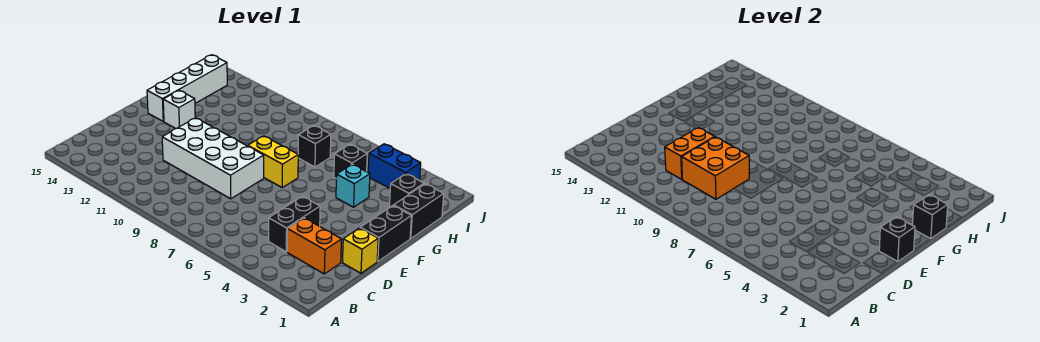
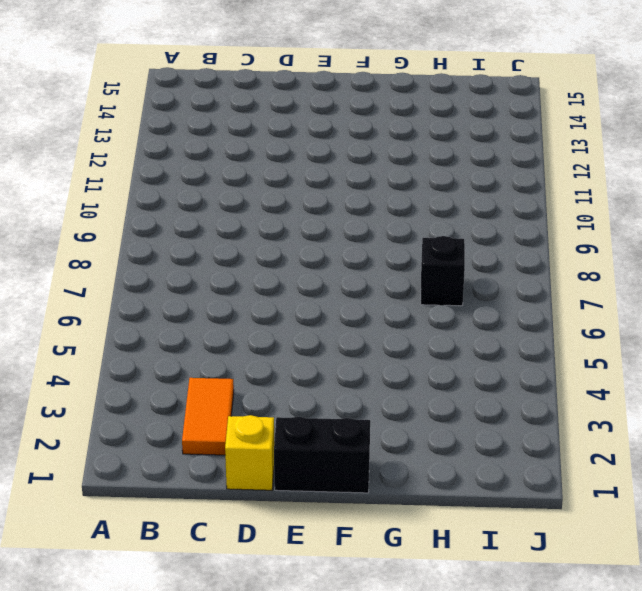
orange 1x2 tile [182,378,234,455] -> orange 1x2 brick [287,218,342,274]
none -> black 1x2 brick [269,196,320,252]
none -> white 2x4 brick [162,118,264,199]
none -> yellow 1x2 brick [248,136,298,188]

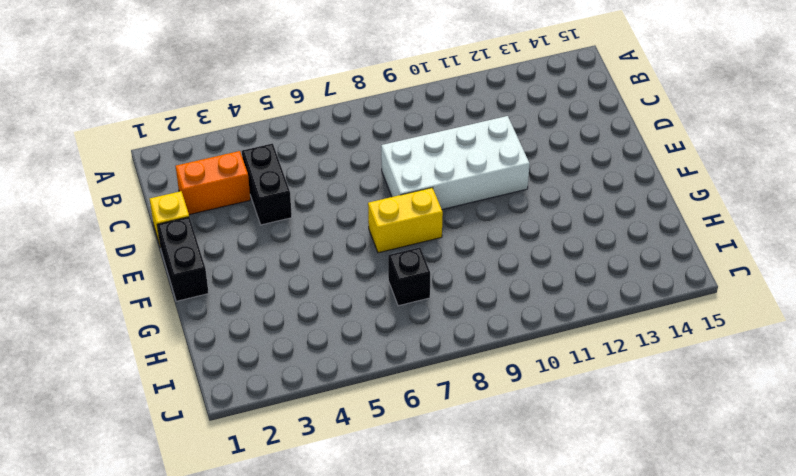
none -> white 1x1 brick [163,90,195,129]
none -> white 1x4 brick [147,55,227,121]
none -> black 1x2 brick [394,184,444,239]

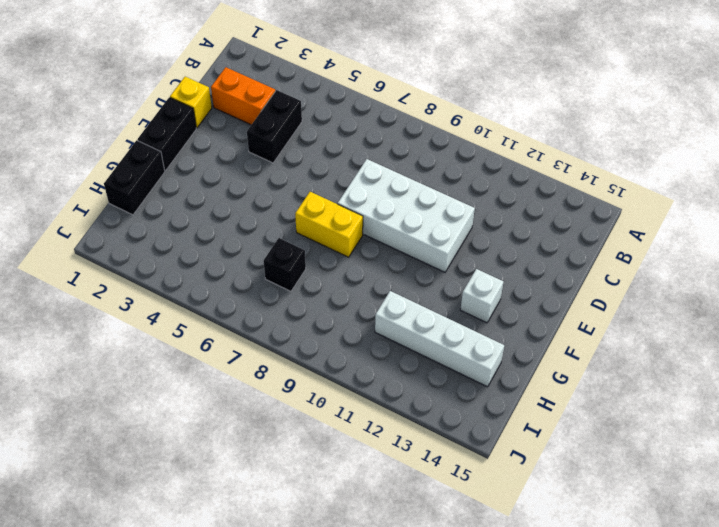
white 1x4 brick [375,291,504,387] -> white 1x4 brick turned to [147,55,227,121]
none -> cyan 1x1 brick [336,164,370,207]
none -> black 1x1 brick [389,174,424,207]
none -> black 1x1 brick [334,144,367,178]

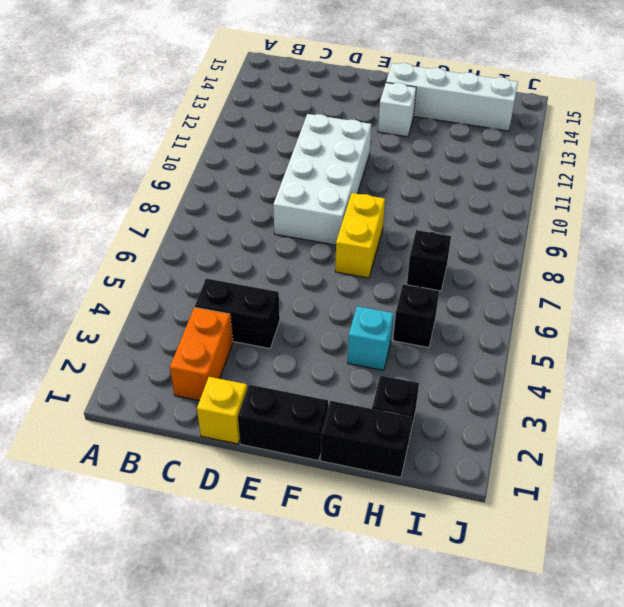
none -> blue 1x2 brick [368,144,421,188]
none -> orange 2x2 brick [682,137,749,199]
none -> orange 1x2 brick [665,128,714,179]

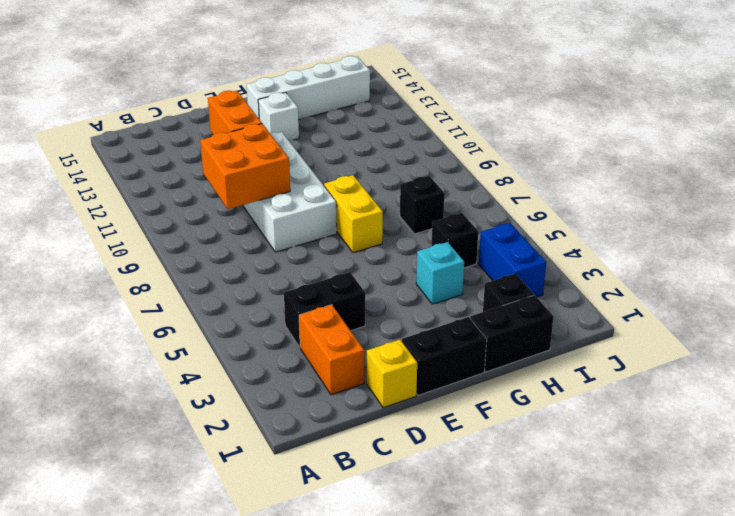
orange 1x2 brick [208,91,262,135] -> orange 1x2 brick turned to [665,128,714,179]
none -> black 1x1 brick [879,217,915,262]
none -> black 1x1 brick [913,195,948,239]

